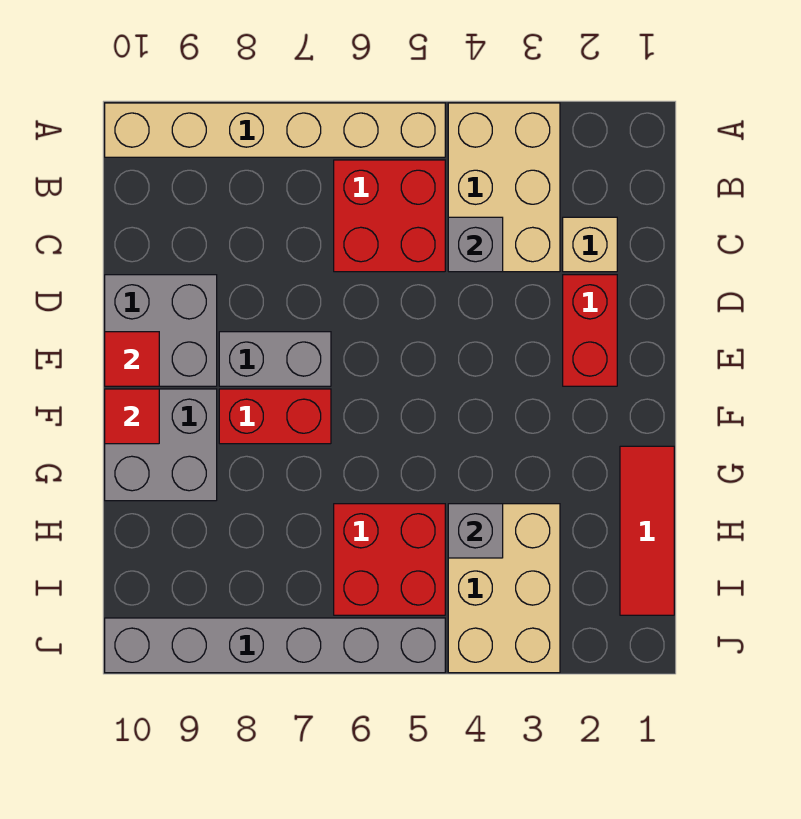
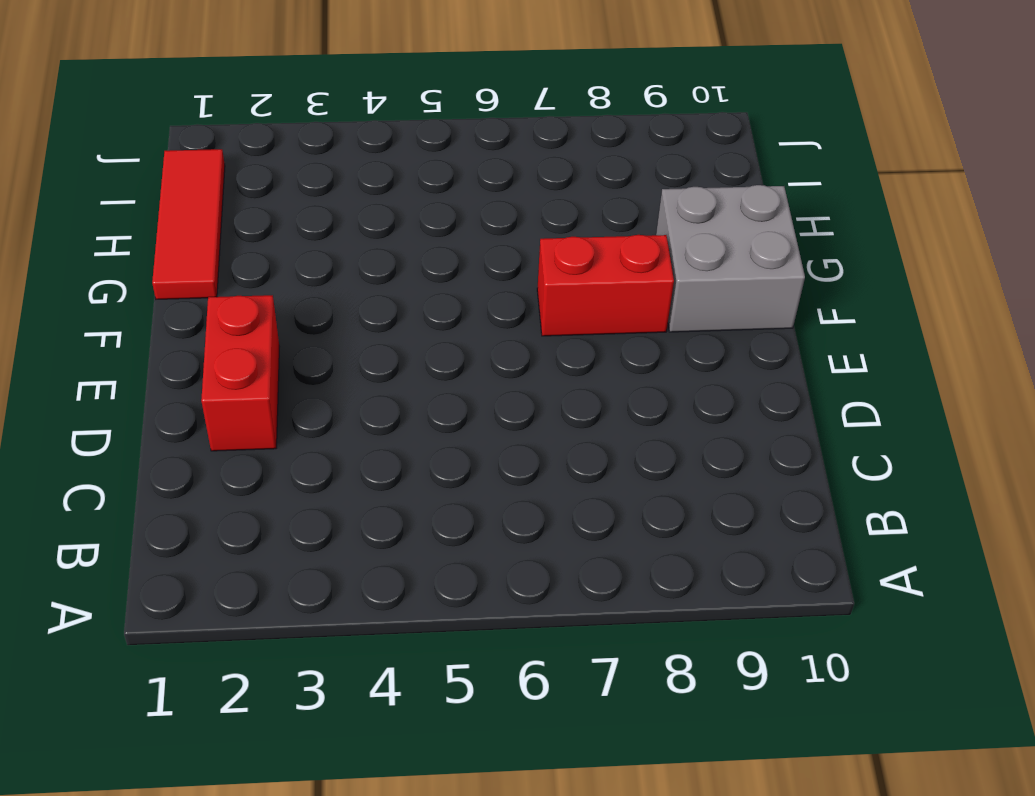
none -> tan 2x3 brick [448,103,560,272]
none -> tan 1x6 brick [105,103,445,157]
none -> red 2x2 brick [334,160,445,272]

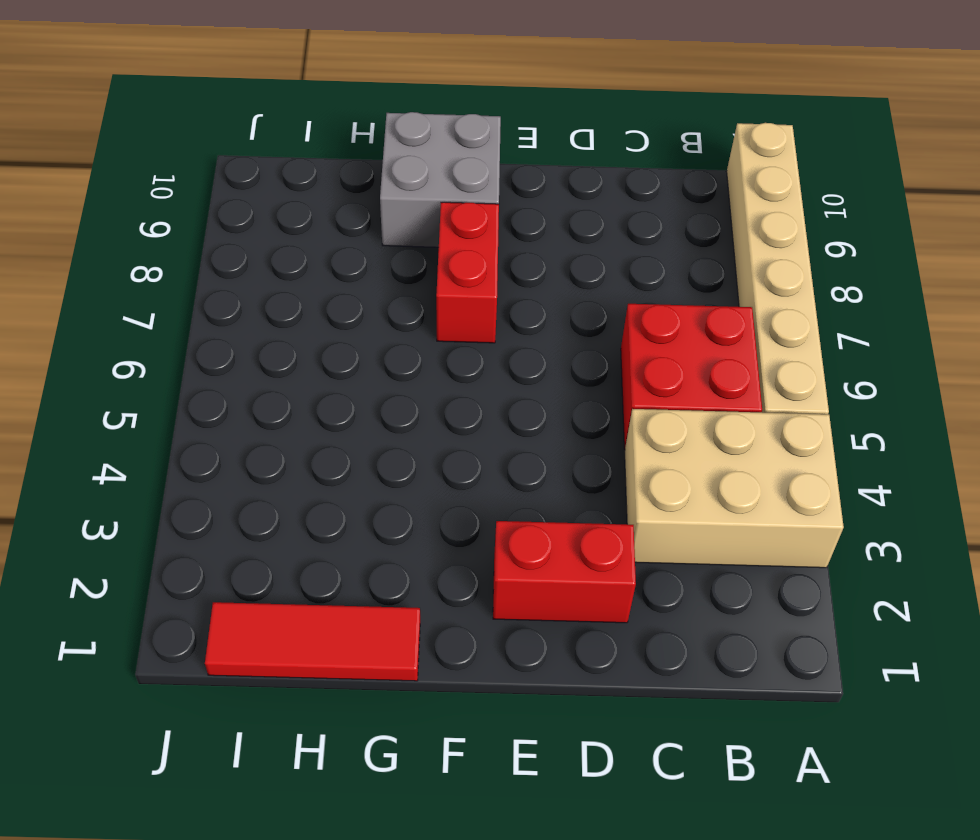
none -> tan 1x1 brick [563,217,617,272]
none -> grey 2x2 brick [105,275,217,386]
none -> grey 1x2 brick [219,332,331,386]

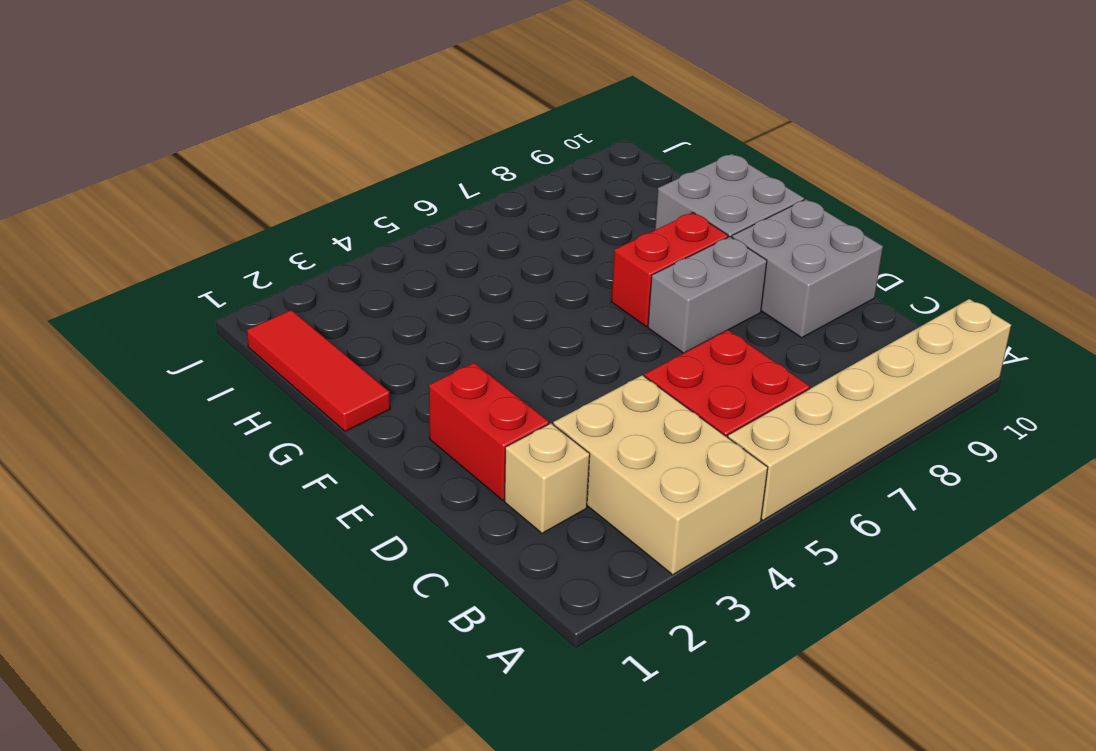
none -> tan 2x3 brick [448,504,560,673]
none -> red 2x2 brick [334,504,445,615]
none -> grey 1x6 brick [105,618,445,673]

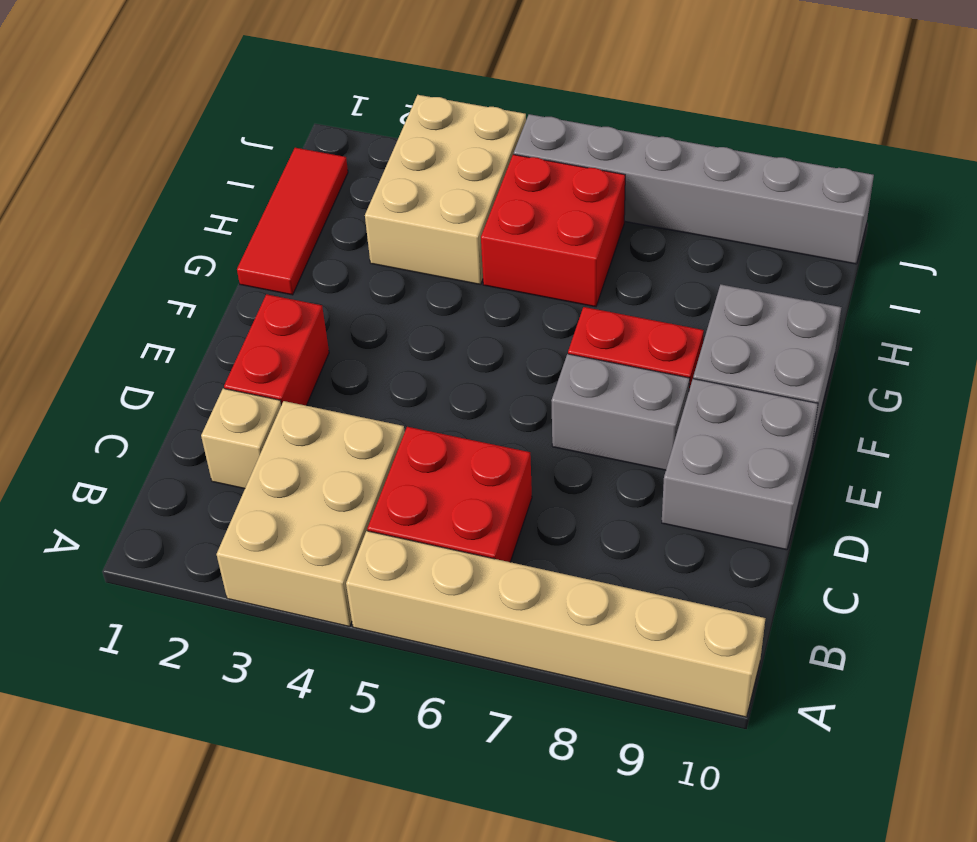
none -> grey 1x1 brick [448,217,503,272]
none -> red 1x1 tile [105,332,159,386]
none -> red 1x1 tile [105,389,159,444]

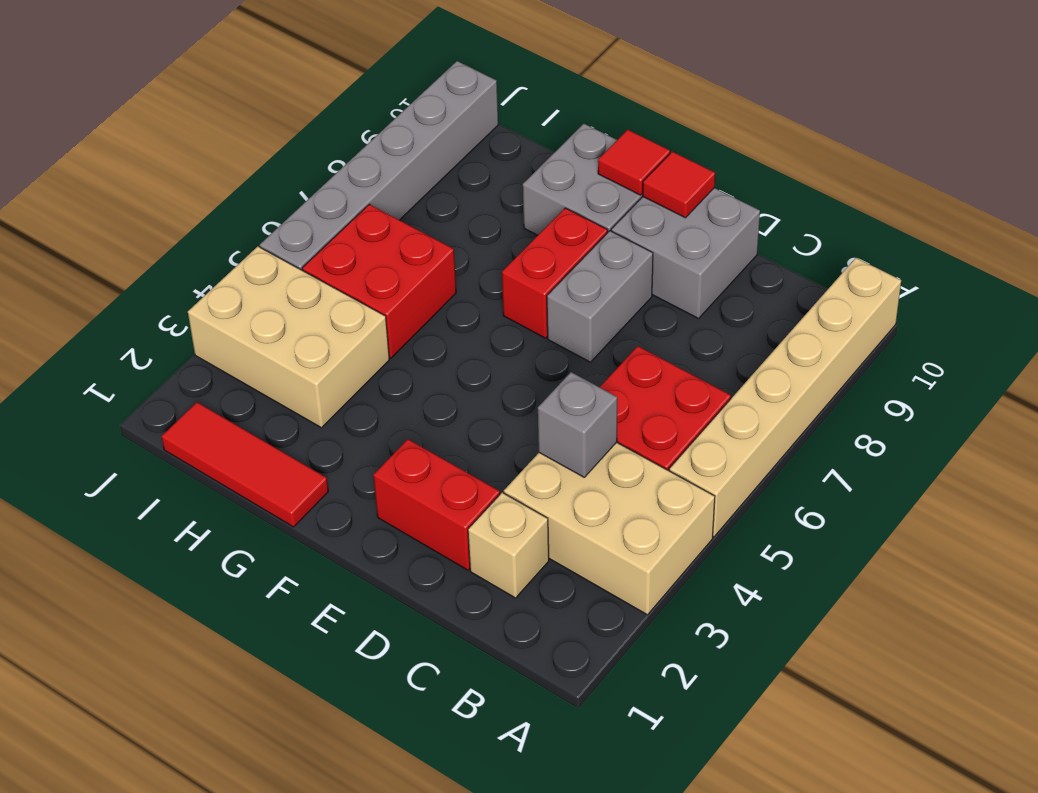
none -> grey 1x1 brick [448,504,503,558]

